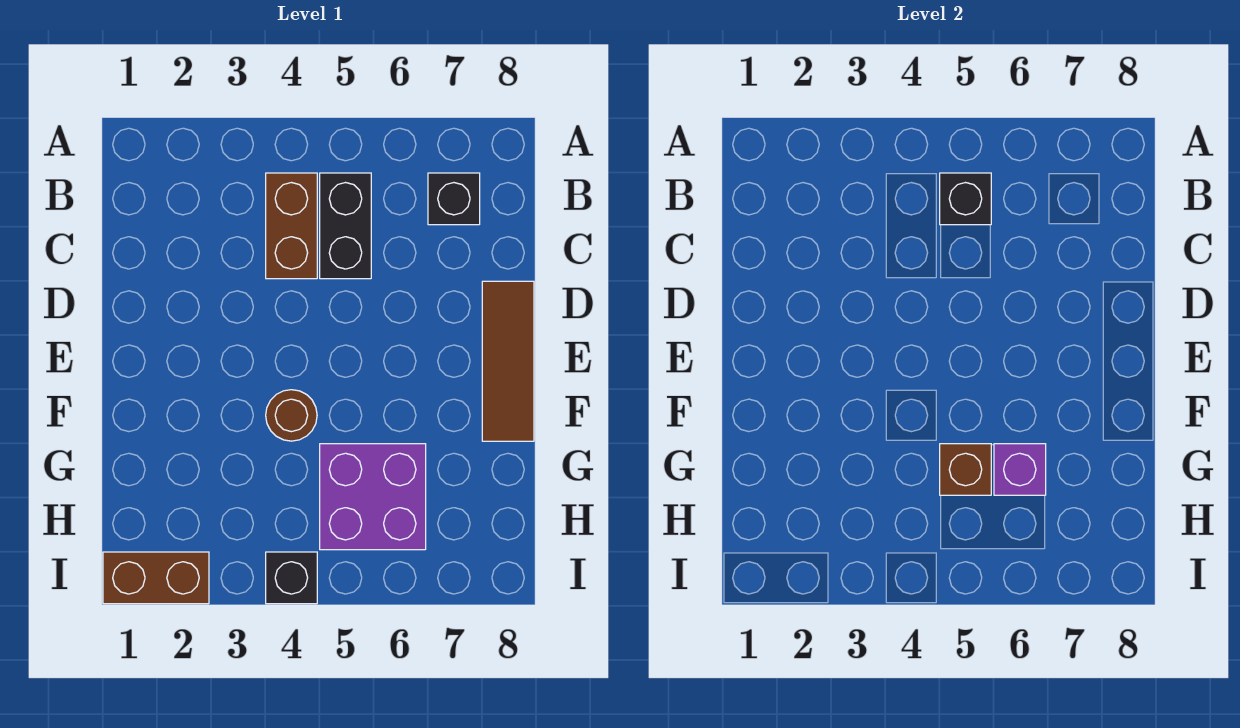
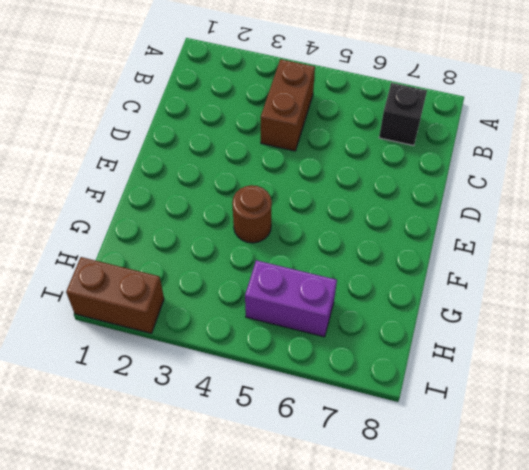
purple 1x2 brick [245,260,337,337] -> purple 2x2 brick [320,444,426,550]
none -> black 1x2 brick [320,173,371,279]
none -> brown 1x3 tile [482,281,534,441]

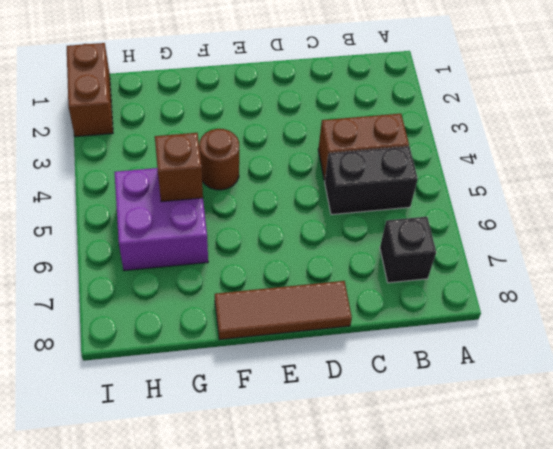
none -> black 1x1 brick [266,552,317,604]
none -> black 1x1 brick [940,173,991,225]

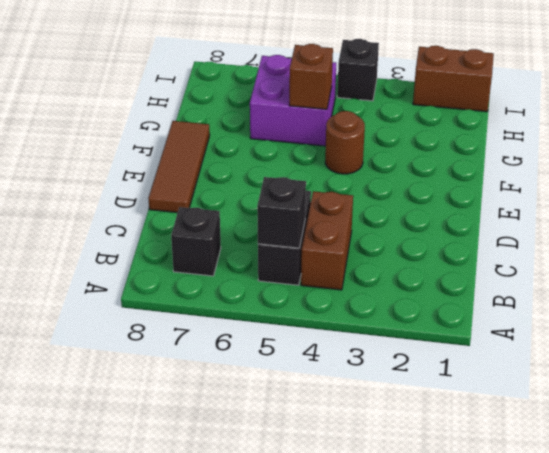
none -> purple 1x1 brick [994,444,1046,495]

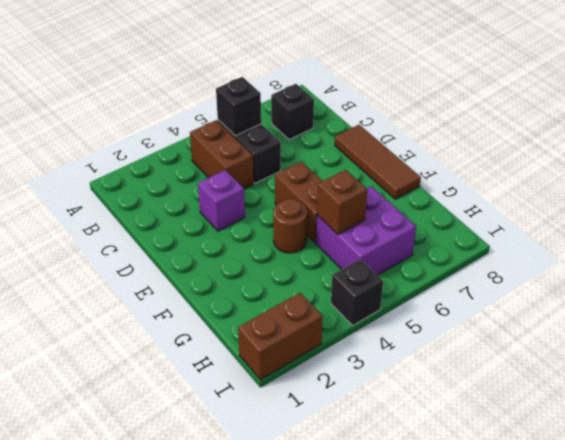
purple 1x1 brick [198,170,245,231] -> purple 1x1 brick moved to [994,444,1046,495]
brown 1x2 brick [275,162,322,242] -> none

